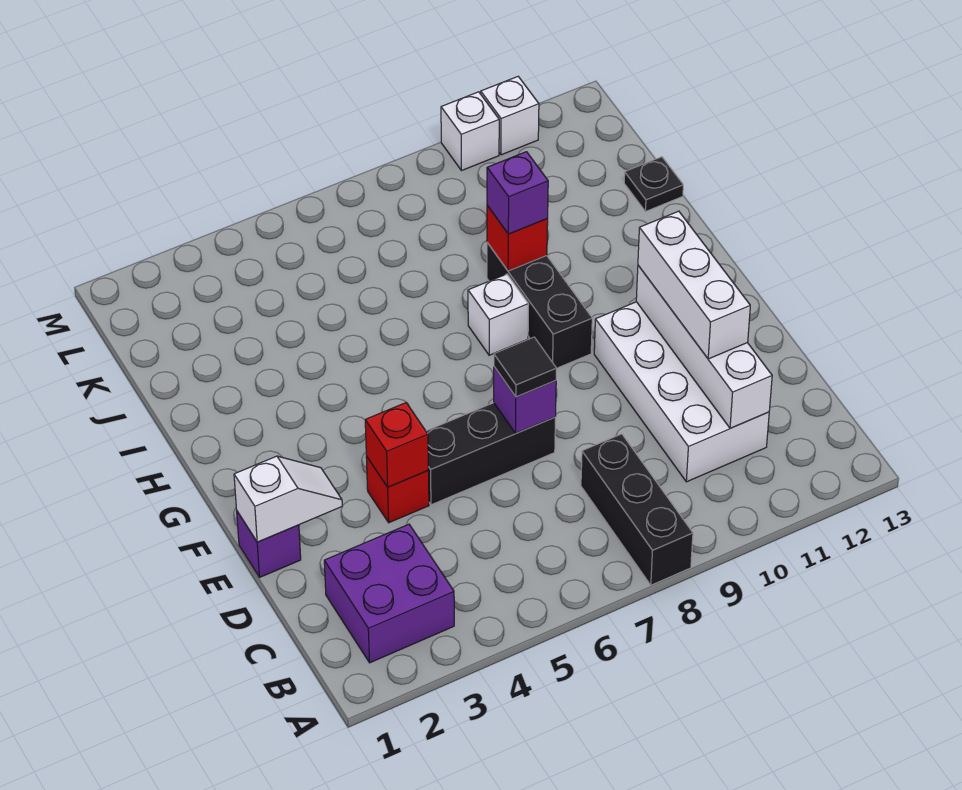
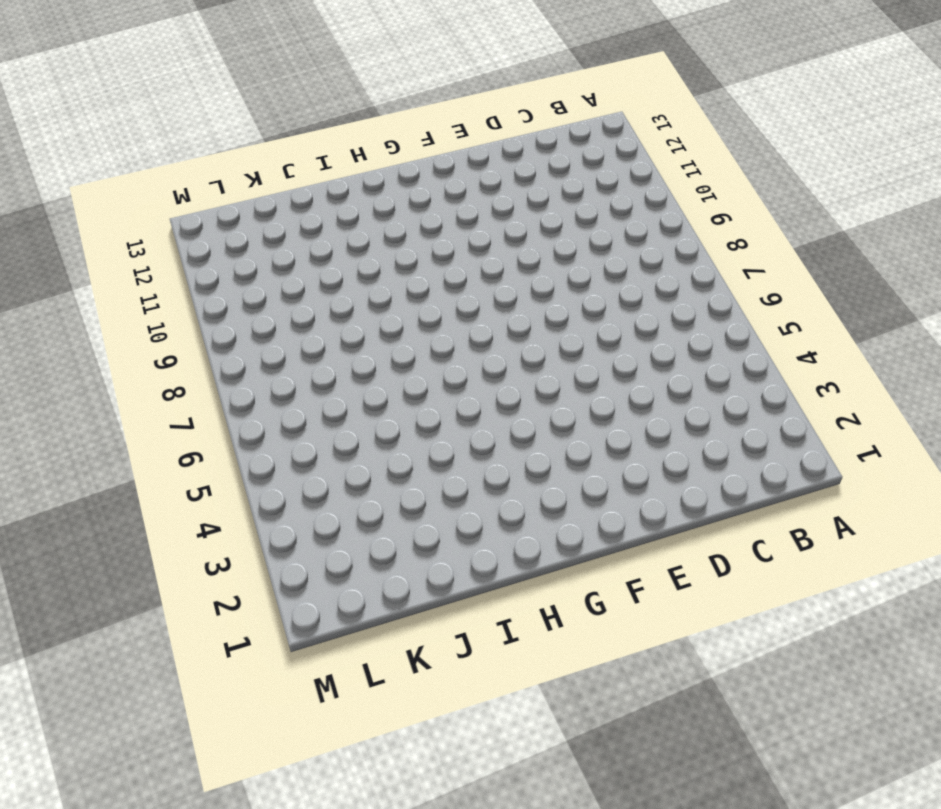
none -> black 1x3 brick [581,434,693,585]
none -> purple 2x2 brick [324,524,454,663]
none -> white 2x4 brick [594,302,769,482]

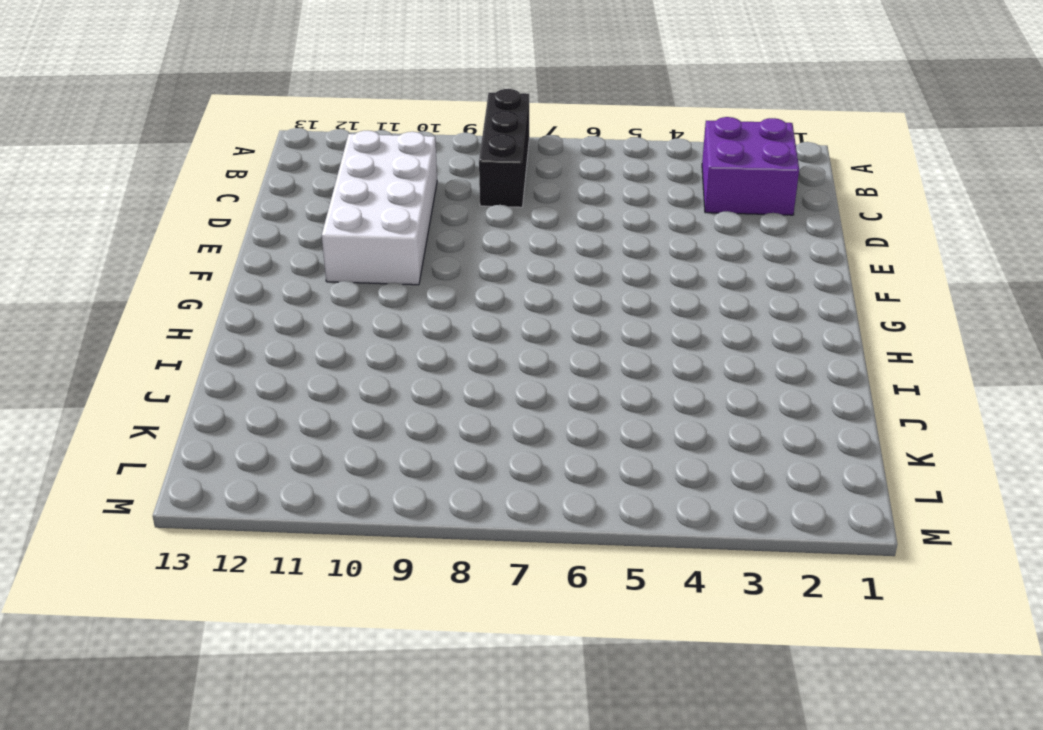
none -> purple 1x1 brick [237,511,301,577]
none -> red 1x1 brick [366,456,429,523]
none -> black 1x3 brick [426,403,556,505]

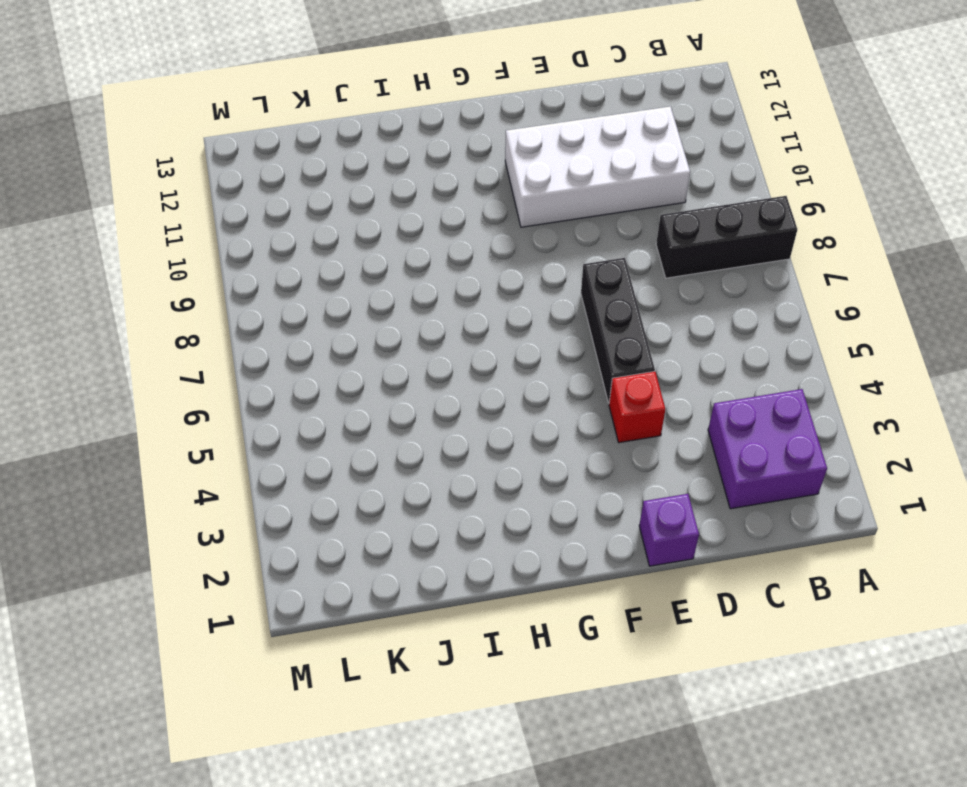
none -> black 1x3 brick [487,243,592,368]
none -> white 1x1 brick [468,274,529,355]
none -> black 1x1 plate [624,157,683,212]

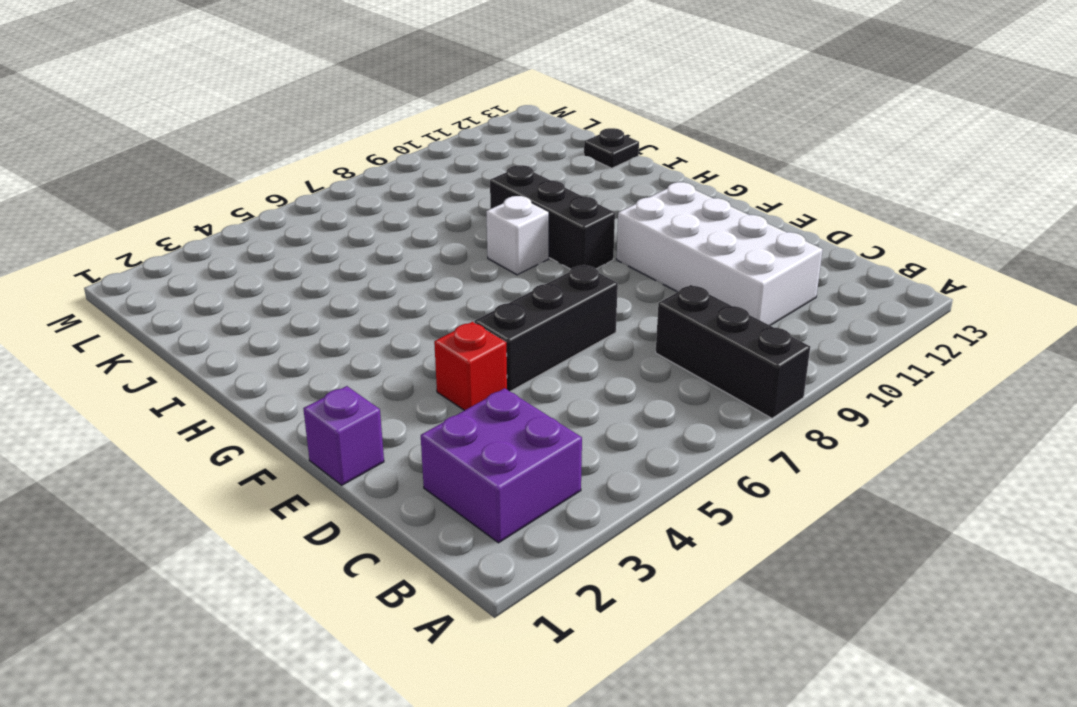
none -> white 1x1 brick [441,92,499,171]
none -> white 1x1 brick [481,77,539,155]
none -> white 1x4 brick [636,265,772,428]

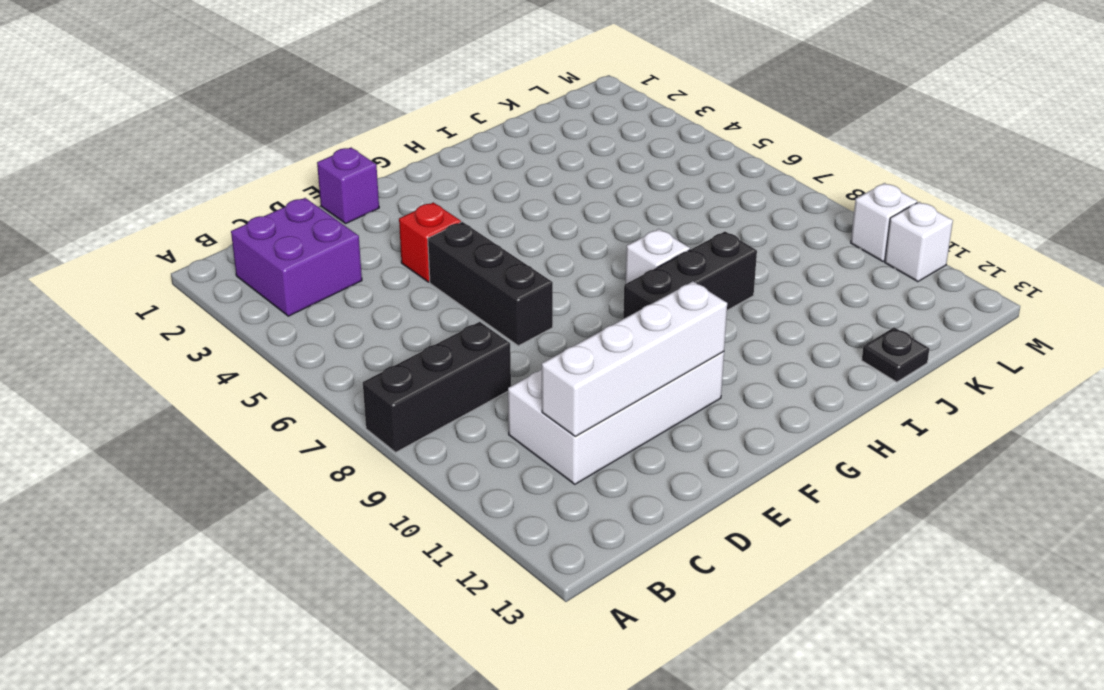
none -> white 1x2 slope [234,456,342,542]
none -> red 1x1 brick [365,403,428,487]
none -> purple 1x1 brick [494,367,556,433]

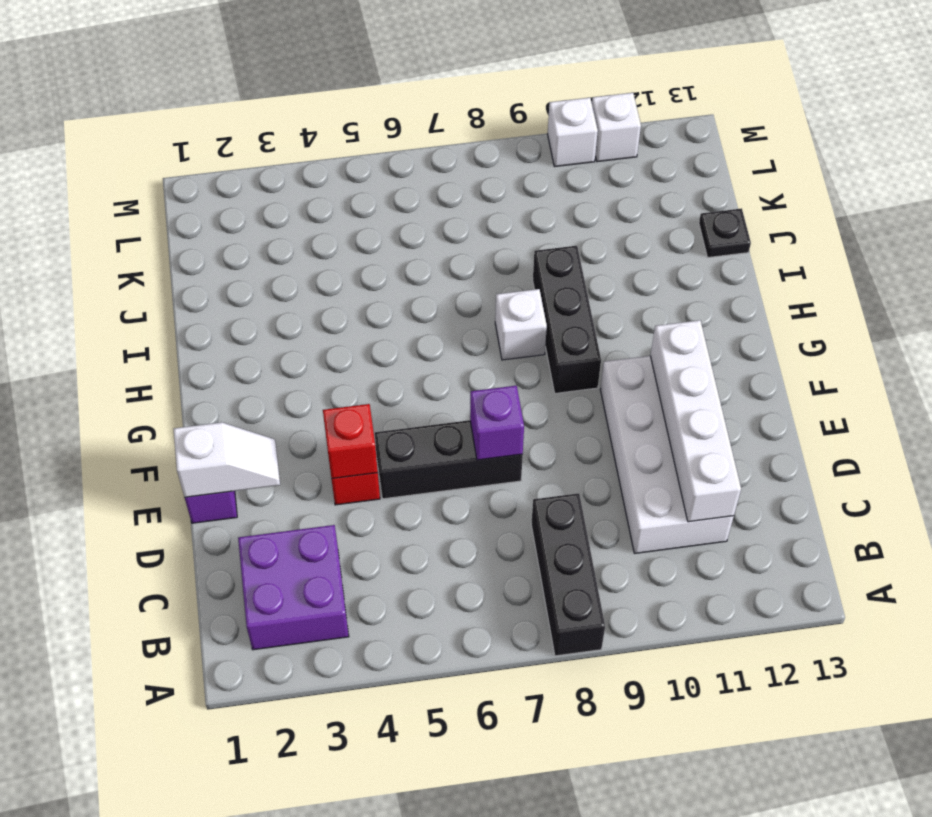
none -> red 1x1 brick [487,205,548,271]
none -> white 1x3 brick [638,211,750,359]
none -> black 1x1 tile [494,337,557,397]

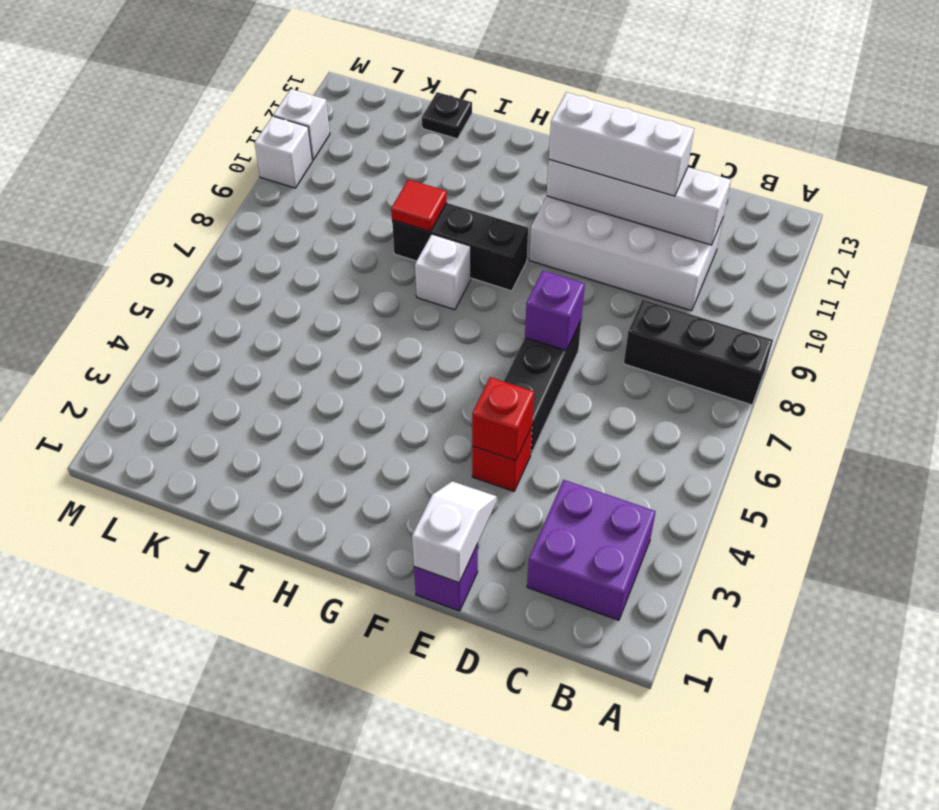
red 1x1 tile [391,179,447,231] -> red 1x1 brick [487,205,548,271]
none -> black 1x1 tile [494,337,557,397]
none -> purple 1x1 brick [487,152,548,234]

